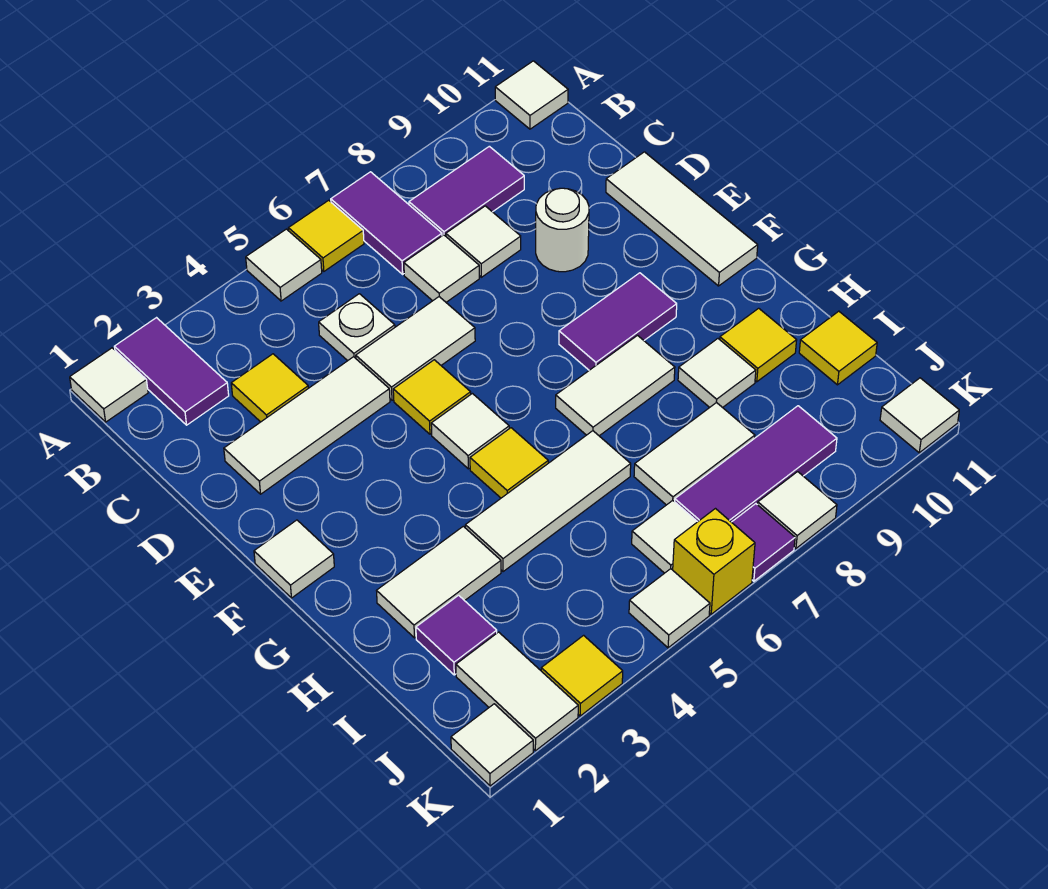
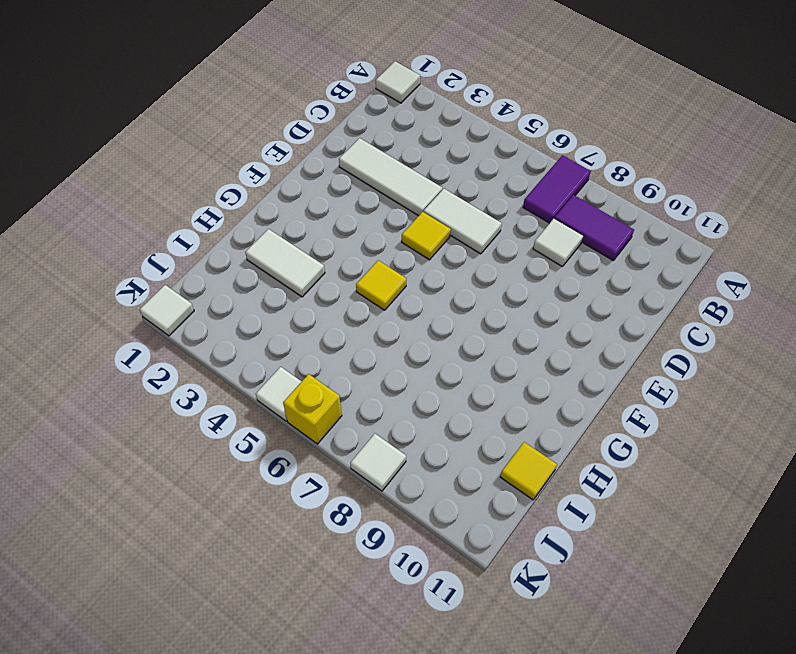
none -> purple 1x2 tile [114,318,229,425]
none -> white 1x1 tile [246,229,322,301]
none -> yellow 1x1 tile [289,200,364,271]
none -> white 1x1 tile [495,61,568,129]

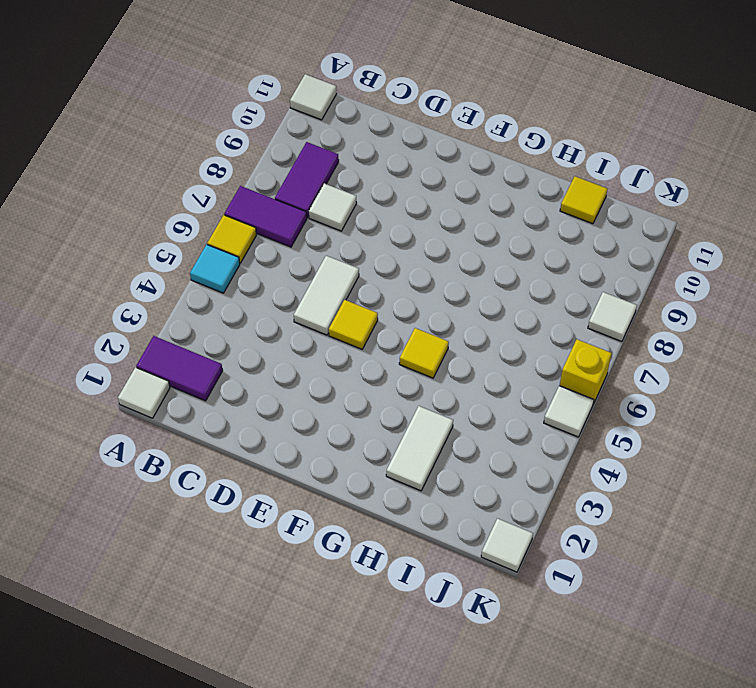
cyan 1x1 tile [190,244,240,293] -> white 1x1 tile [246,229,322,301]
none -> yellow 1x1 tile [231,354,308,422]
none -> white 1x1 plate [319,294,395,361]
none -> white 1x1 tile [404,235,479,302]
none -> white 1x3 tile [224,357,390,494]

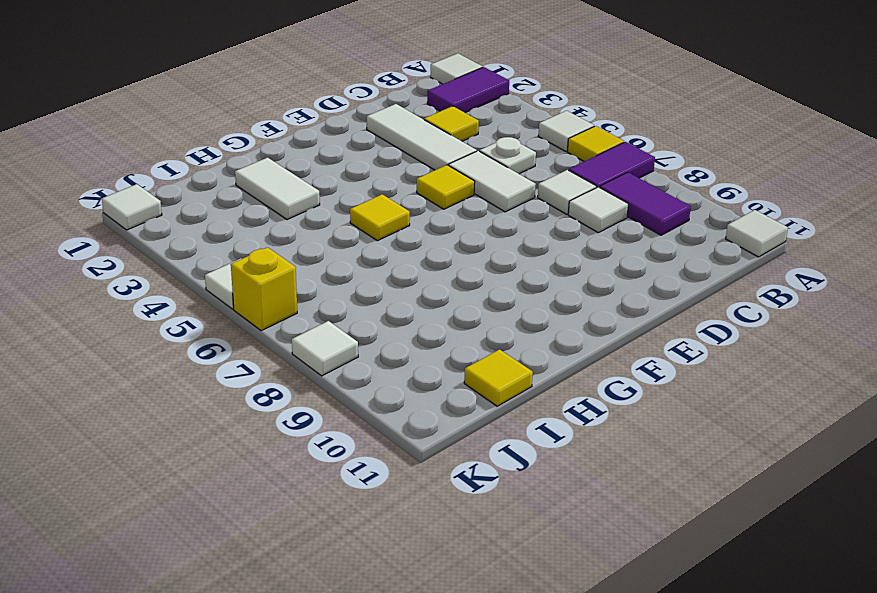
none -> white 1x1 round brick [536,188,589,272]
none -> white 1x3 tile [606,152,758,286]
none -> white 1x1 tile [254,520,334,598]
none -> white 1x1 tile [431,394,509,469]

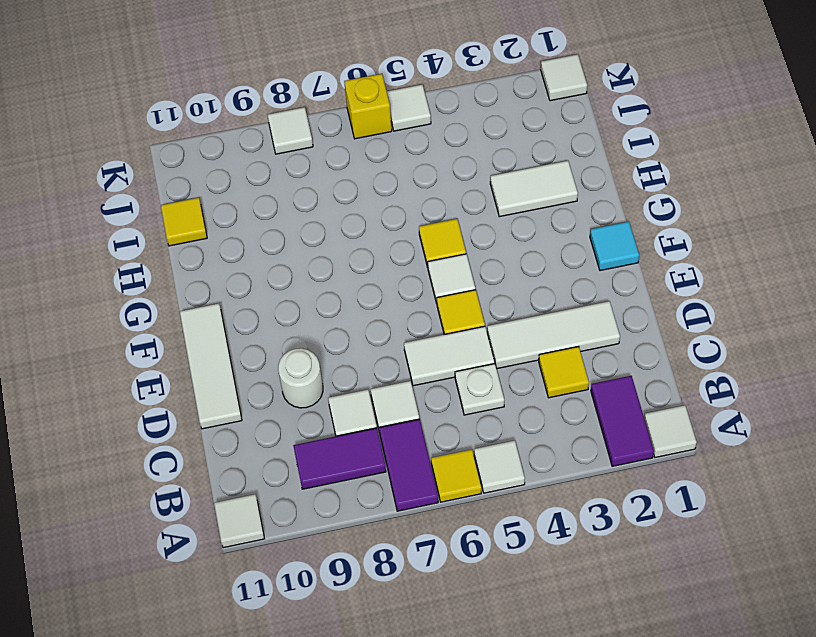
cyan 1x1 tile [590,221,639,271] -> white 1x1 tile [254,520,334,598]
none -> purple 1x2 tile [559,273,677,370]
none -> white 1x2 tile [556,335,675,436]
none -> white 1x3 tile [465,431,631,571]
none -> white 1x1 tile [678,339,756,408]

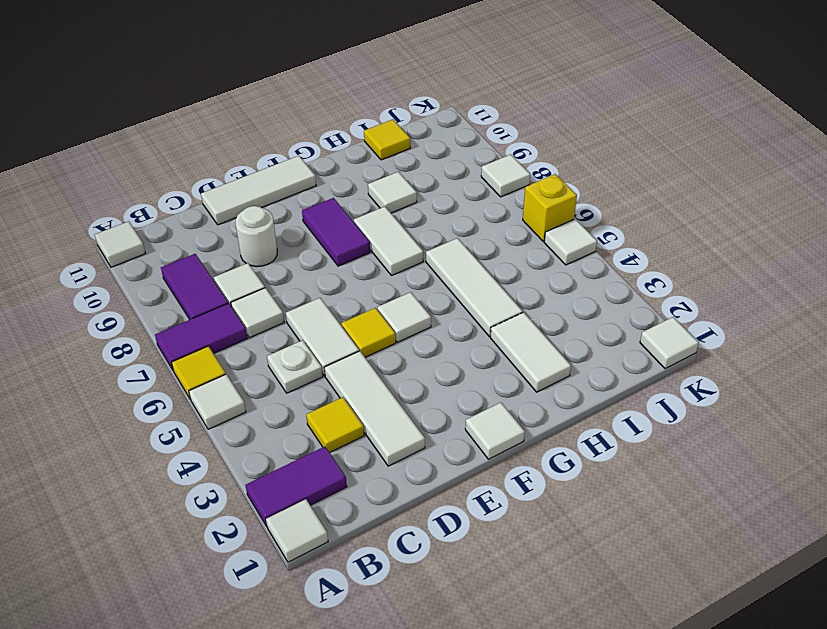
none -> yellow 1x1 tile [470,428,548,498]
none -> yellow 1x1 tile [720,308,797,382]
none -> purple 1x1 tile [416,595,497,675]
none -> white 1x2 tile [634,402,755,505]

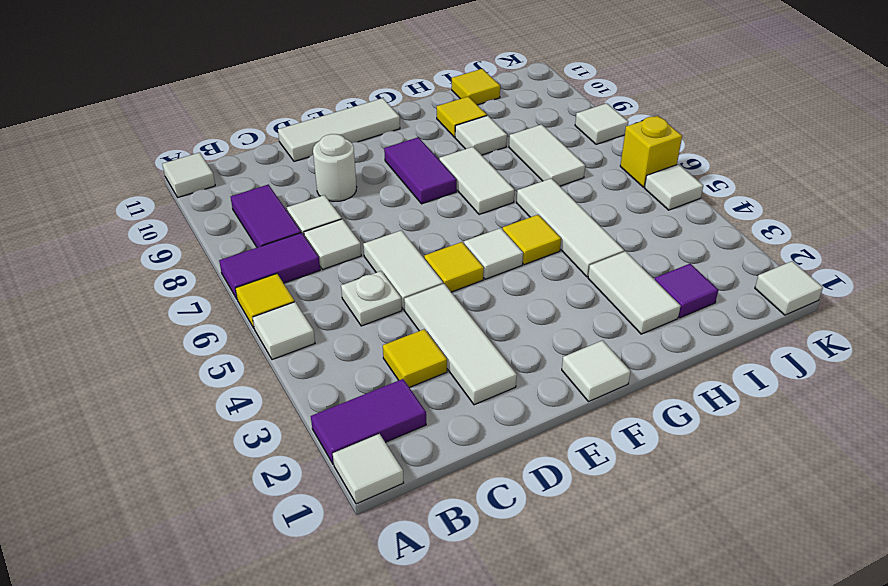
none -> white 1x2 tile [456,632,578,751]
none -> white 1x1 tile [632,500,697,573]
none -> purple 1x3 tile [675,406,837,522]
none -> yellow 1x1 tile [541,635,623,716]

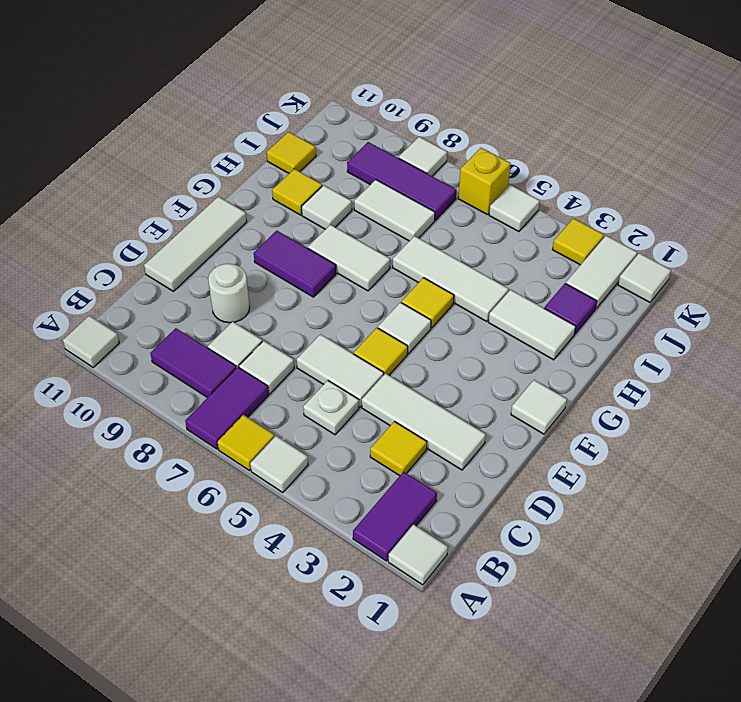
none -> white 1x1 tile [632,500,697,573]
none -> purple 1x1 tile [732,504,795,581]
none -> white 1x1 tile [880,378,959,453]

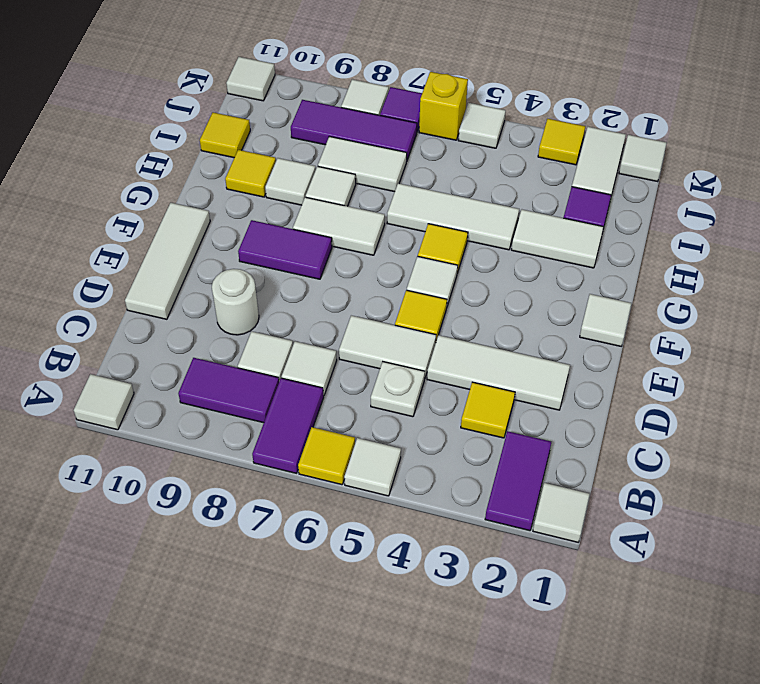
white 1x1 tile [306,166,356,206] -> white 1x1 tile moved to [632,500,697,573]

